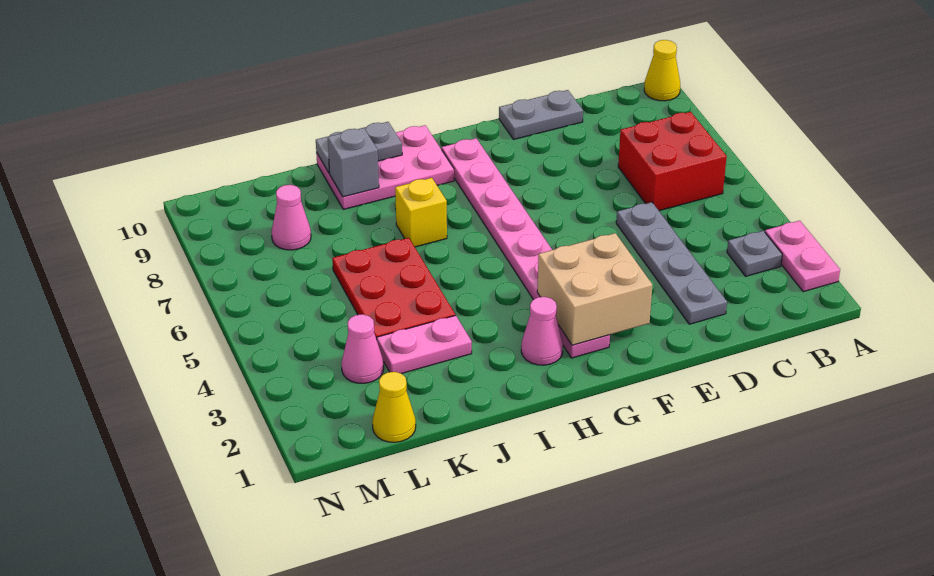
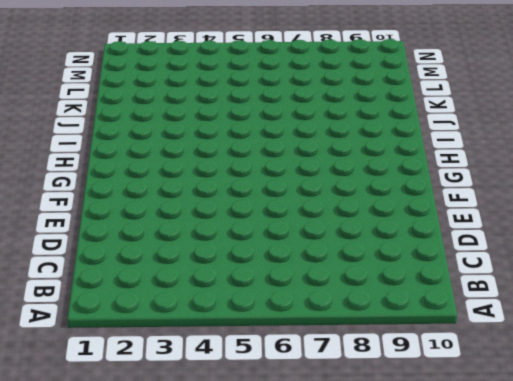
none -> pink 1x2 plate [765,221,840,292]
none -> yellow 1x1 cone [644,40,680,101]
none -> grey 1x1 plate [727,231,782,276]

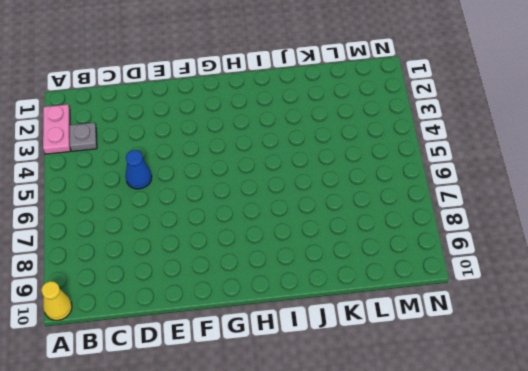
blue 1x1 cone [125,150,152,189] -> grey 1x4 plate [616,202,727,324]
none -> red 2x2 brick [618,112,727,211]
none -> grey 1x2 plate [499,90,583,140]
none -> pink 1x8 plate [442,138,610,358]

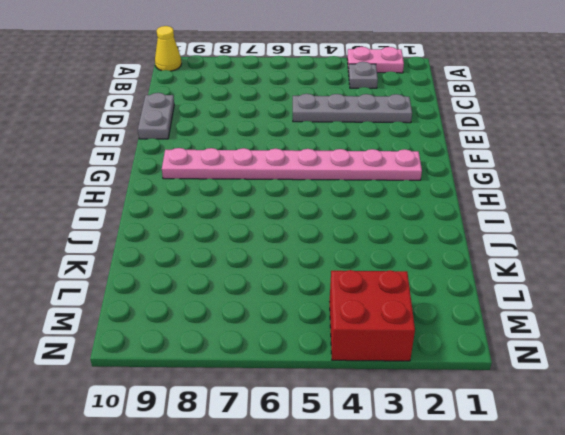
red 2x2 brick [330,270,415,361] -> red 2x2 brick moved to [618,112,727,211]
none -> pink 1x1 cone [521,297,563,365]
none -> pink 2x3 plate [316,125,454,209]
none -> yellow 1x1 brick [395,178,447,247]

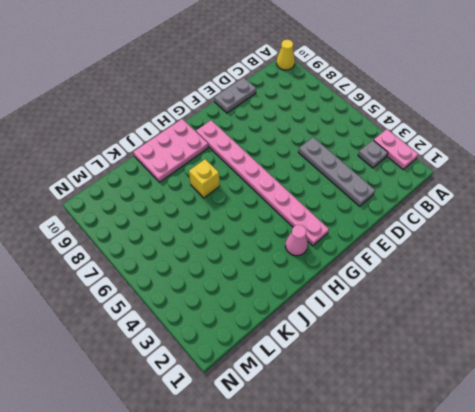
none -> red 2x2 brick [618,112,727,211]
none -> pink 1x2 plate [377,315,472,374]
none -> red 2x3 plate [332,238,455,339]

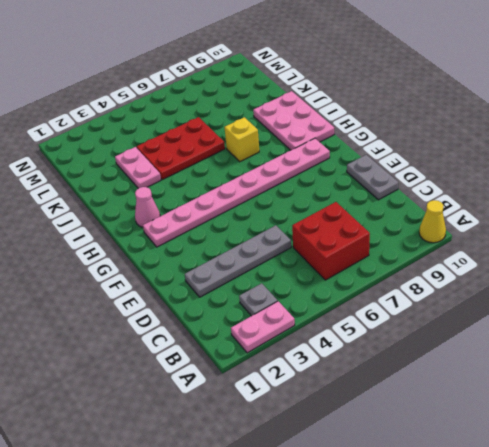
none -> yellow 1x1 cone [372,372,416,442]
none -> pink 1x1 cone [341,314,384,383]
none -> pink 1x1 cone [271,185,311,250]

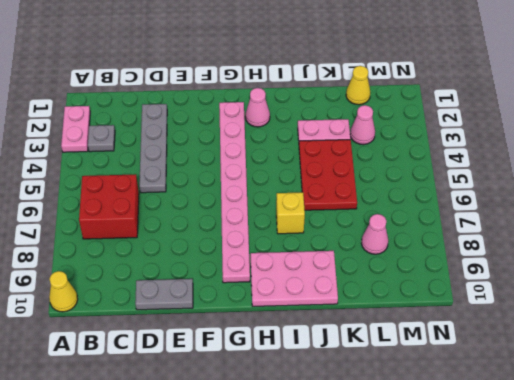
none -> tan 2x2 brick [537,233,652,345]
none -> grey 1x2 plate [316,122,402,173]
none -> grey 1x1 brick [328,128,379,197]

